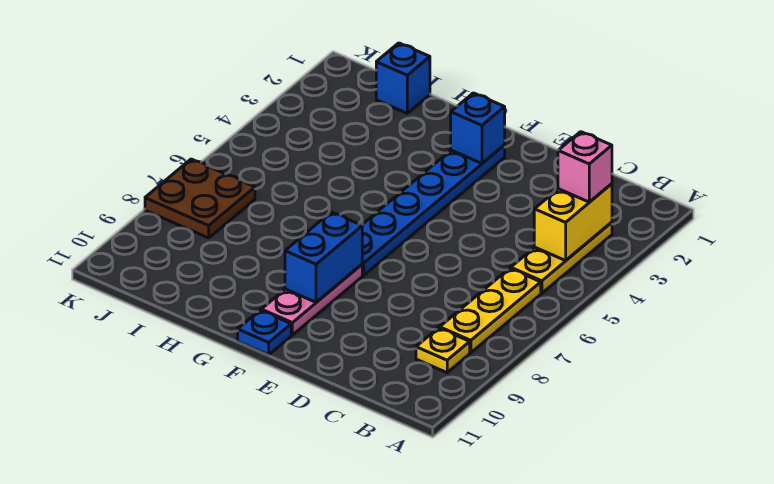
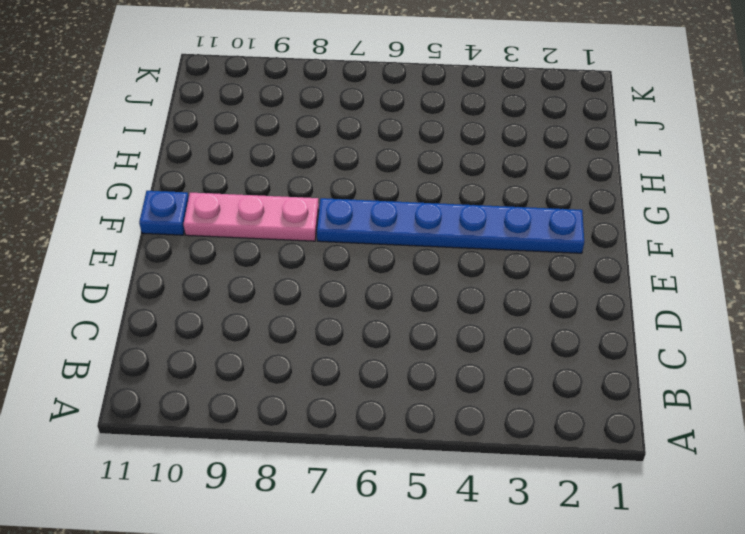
none -> yellow 1x3 plate [511,222,612,293]
none -> yellow 1x3 plate [440,268,541,353]
none -> yellow 1x1 plate [416,328,470,373]

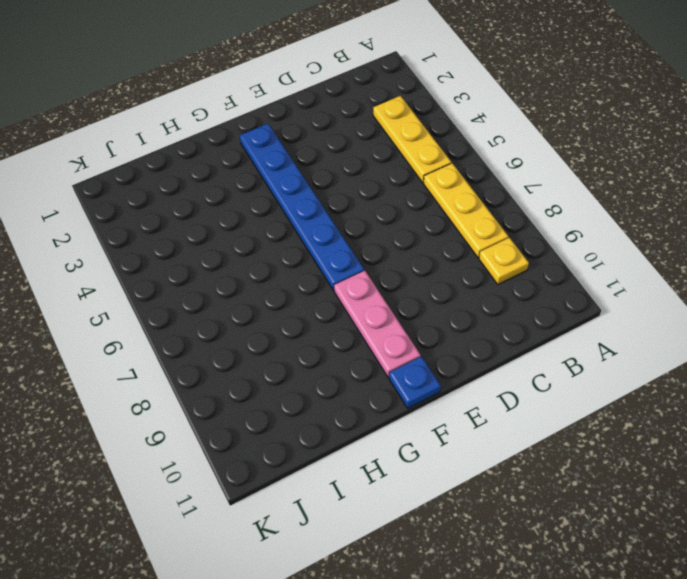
none -> blue 1x1 brick [376,43,430,113]
none -> brown 2x2 plate [145,159,255,238]
none -> yellow 1x2 brick [534,184,612,261]

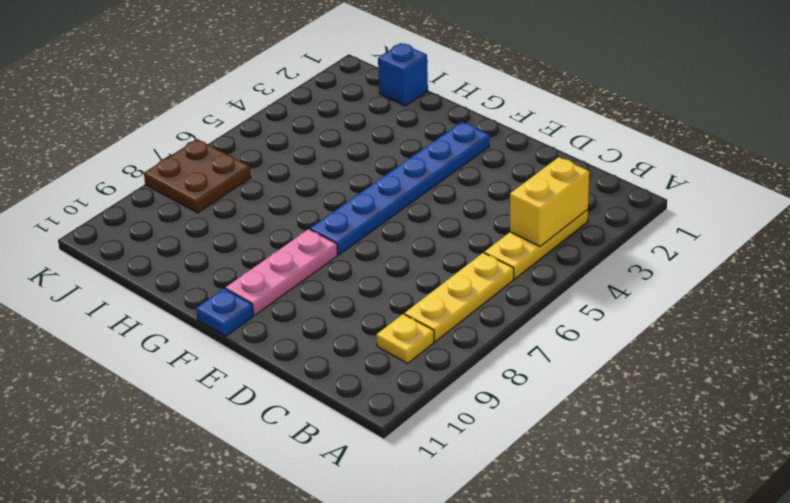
none -> blue 1x1 brick [451,93,505,163]
none -> blue 1x2 brick [285,212,362,302]
none -> pink 1x1 brick [558,132,612,202]

